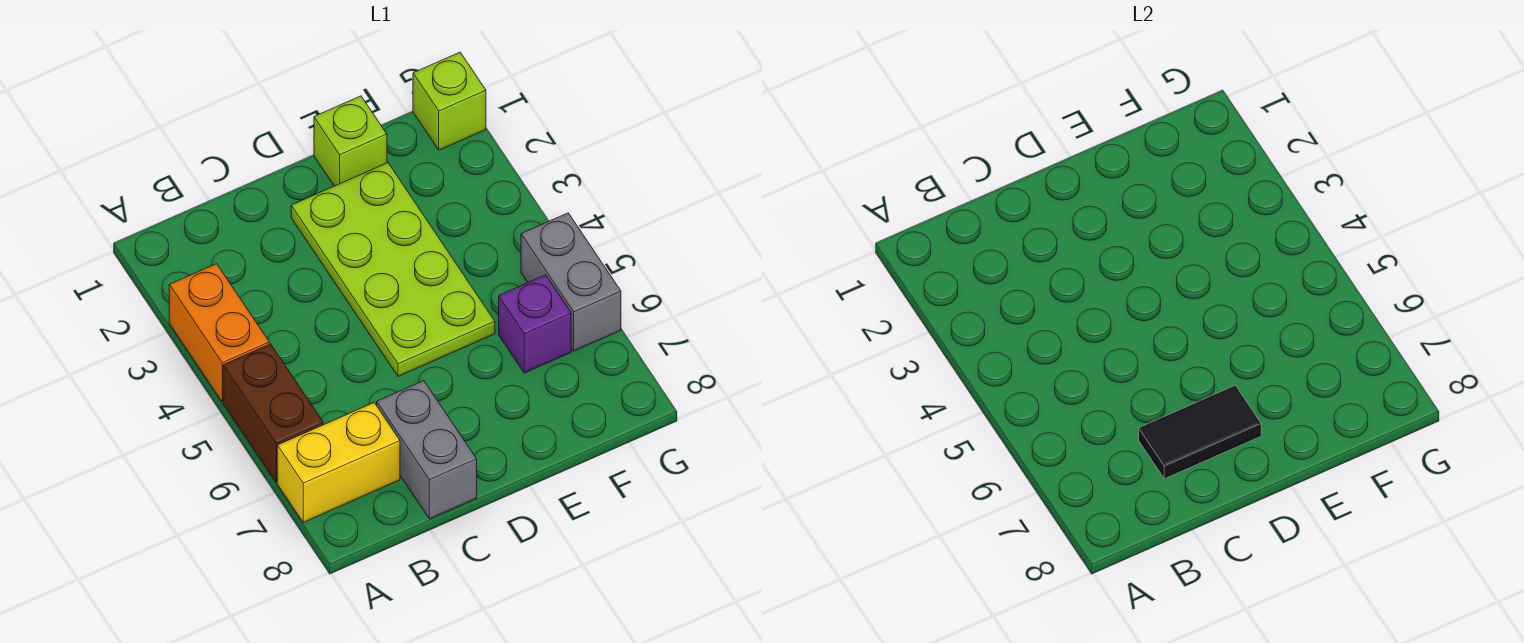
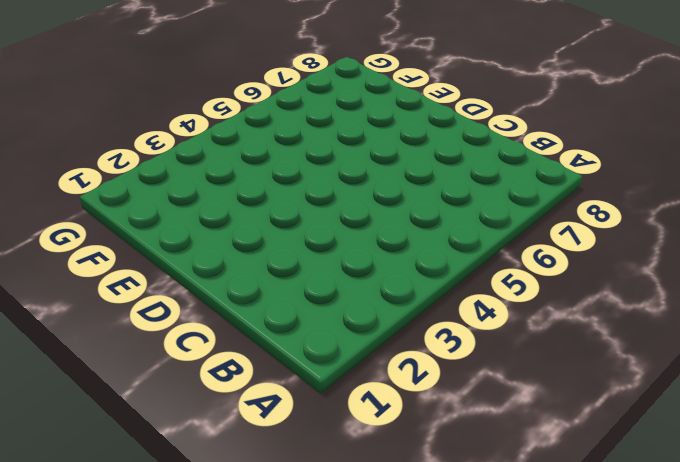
none -> orange 1x2 brick [169,264,269,402]
none -> brown 1x2 brick [223,344,323,482]

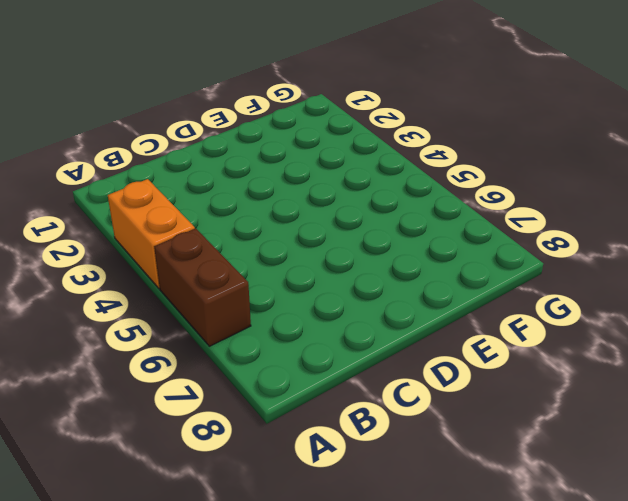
none -> yellow 1x2 brick [277,403,400,522]
none -> grey 1x2 brick [377,381,477,519]

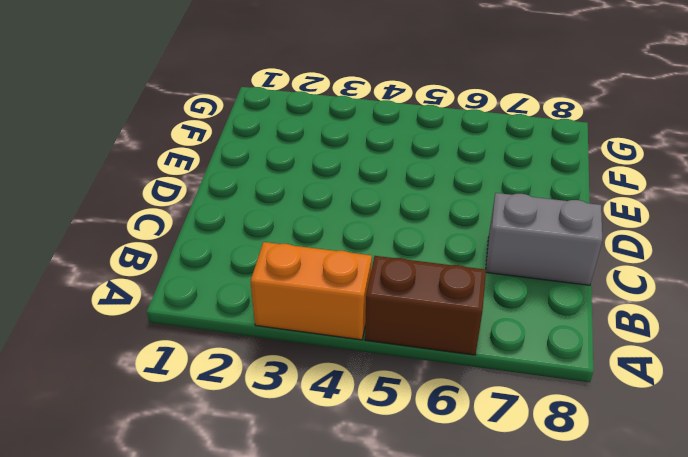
none -> yellow 1x2 brick [277,403,400,522]
none -> lime 2x4 plate [291,163,495,377]

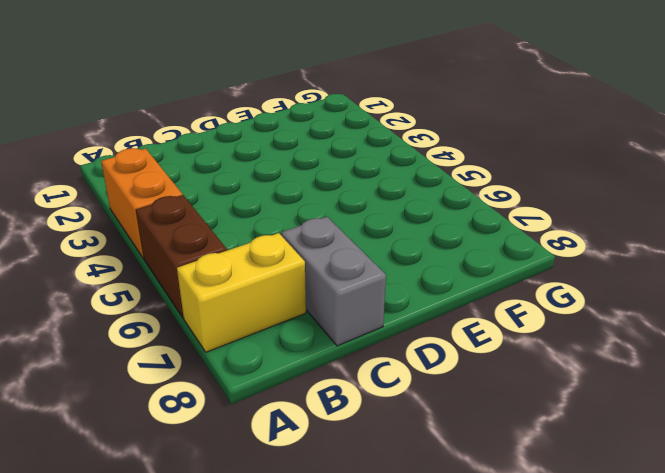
none -> lime 2x4 plate [291,163,495,377]
none -> lime 1x1 brick [314,96,387,186]

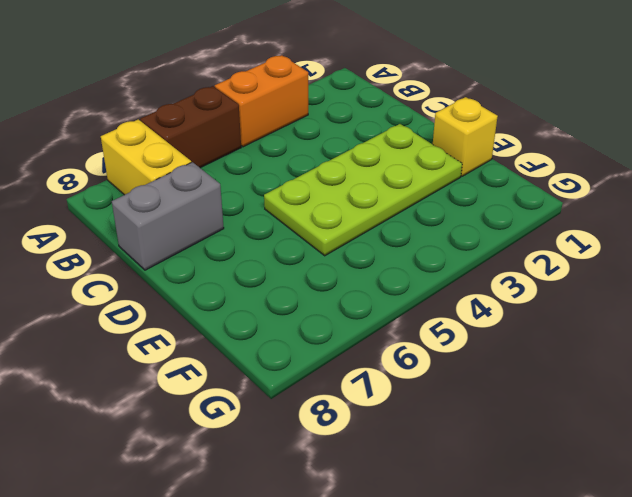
yellow 1x1 brick [433,97,498,176] -> lime 1x1 brick [314,96,387,186]
none -> purple 1x1 brick [499,275,571,373]
none -> lime 1x1 brick [413,52,486,150]

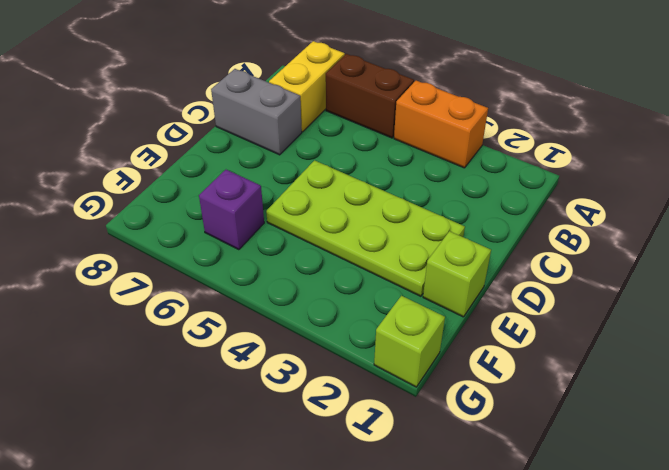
none -> grey 1x2 brick [521,213,621,351]
none -> black 1x2 tile [1139,385,1261,479]

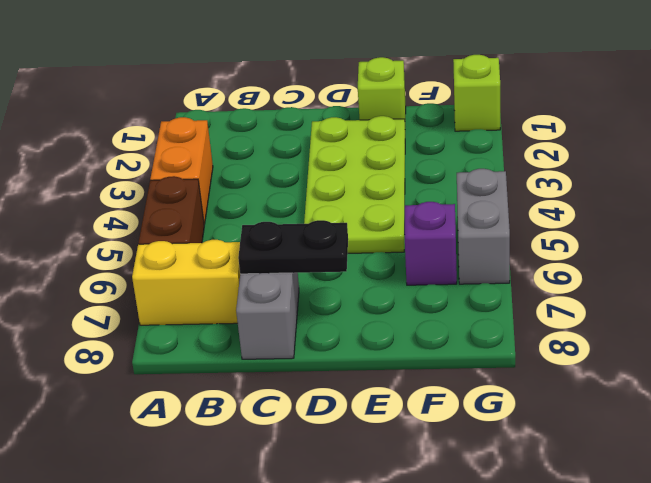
black 1x2 plate [238,220,348,274] -> black 1x2 tile [1139,385,1261,479]

